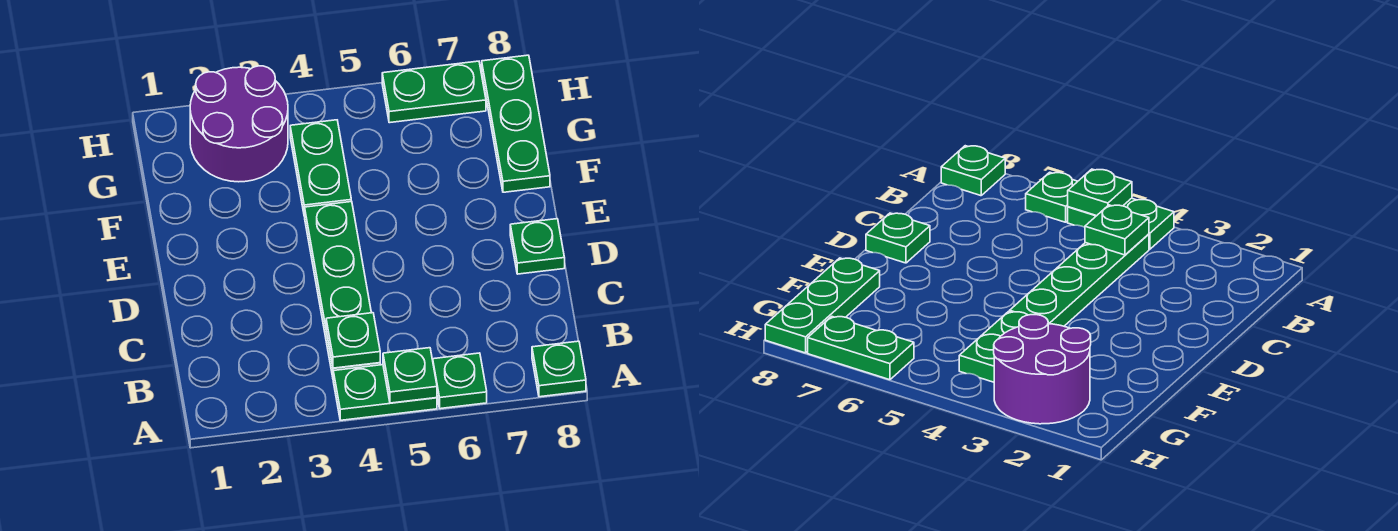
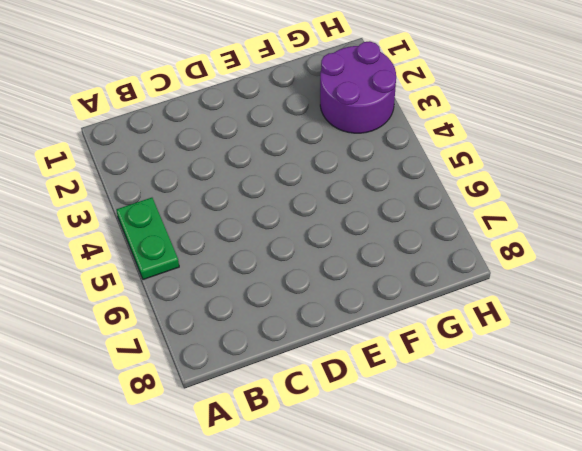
none -> green 1x1 plate [433,353,487,409]
none -> green 1x1 plate [532,341,586,397]

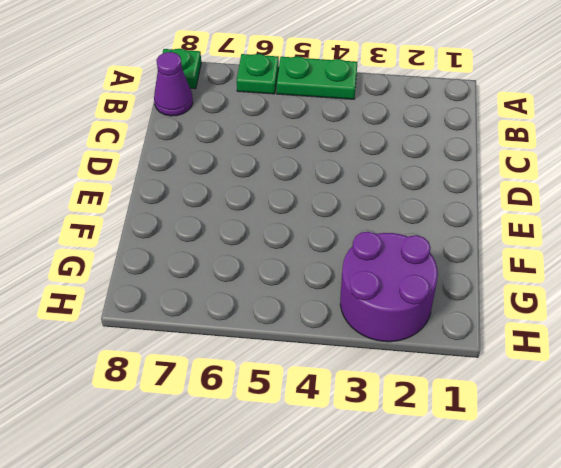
purple 1x1 cone [154,52,193,116] -> none
none -> green 1x4 plate [305,201,380,377]
none -> green 1x1 plate [510,219,565,274]

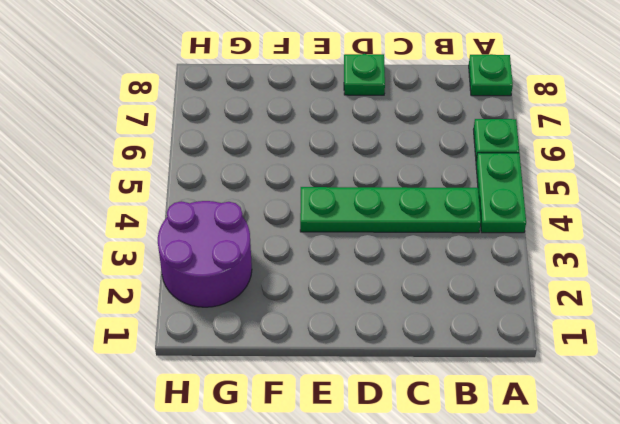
none -> green 1x2 plate [290,120,351,216]
none -> green 1x3 plate [482,55,550,192]

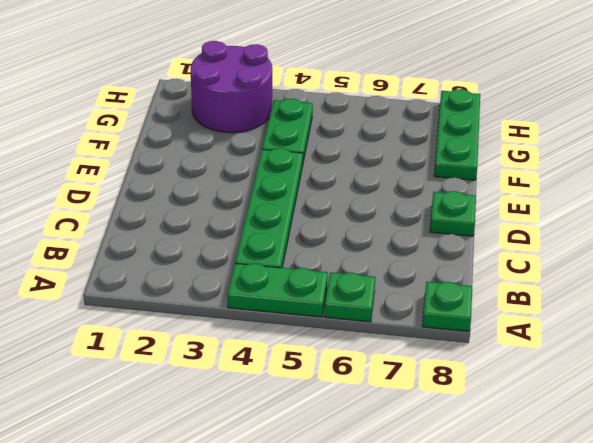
none -> green 1x2 plate [382,61,486,123]
none -> green 1x1 plate [383,348,437,403]

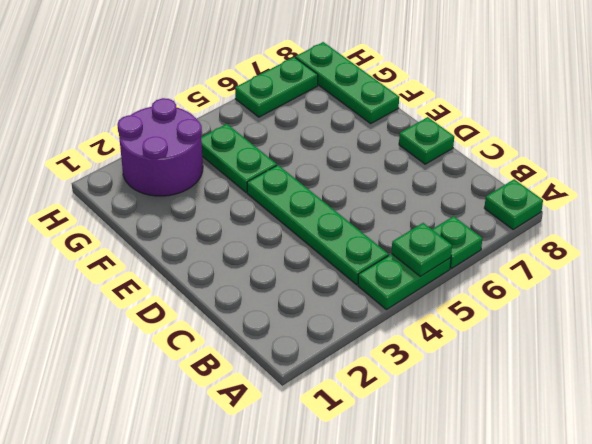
none -> green 1x1 plate [326,313,380,368]

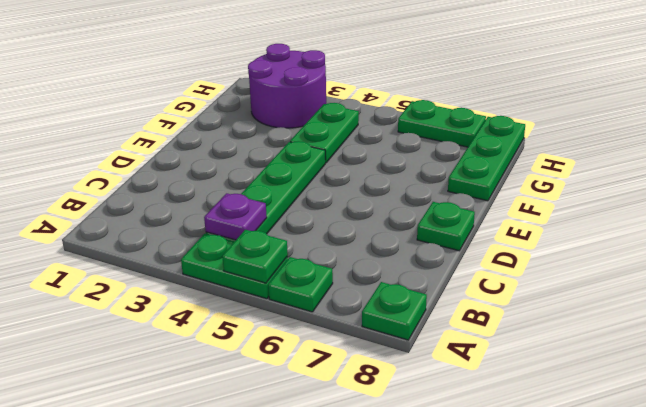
purple 1x1 plate [204,193,267,240] -> green 1x1 plate [326,313,380,368]

